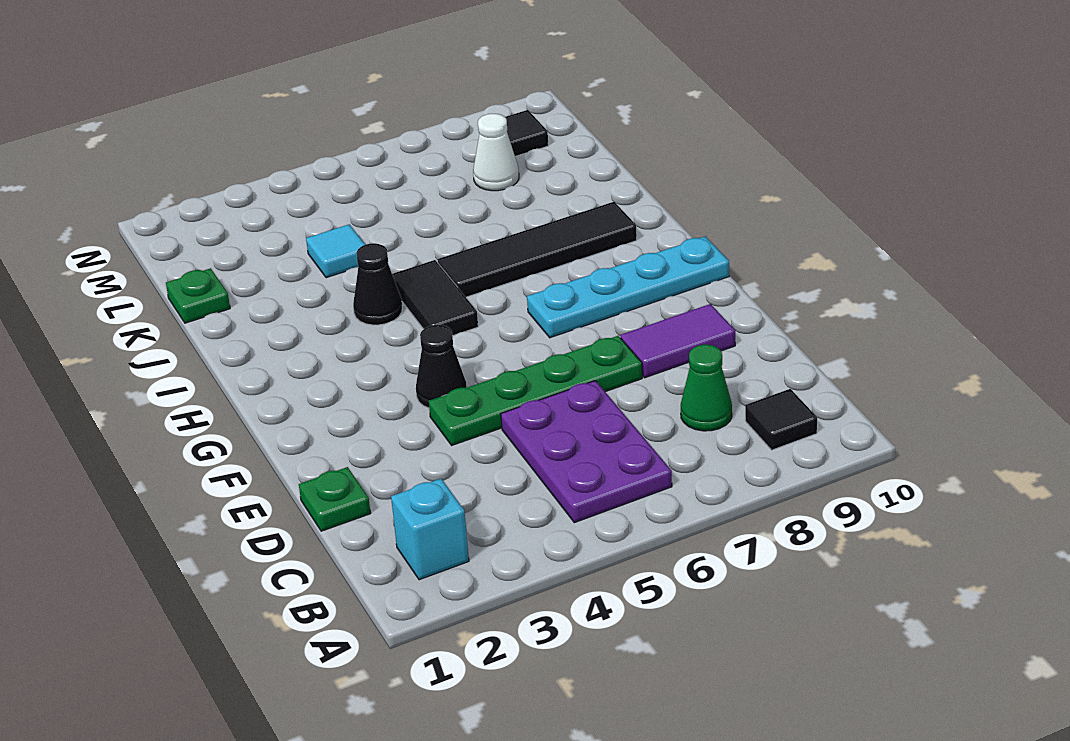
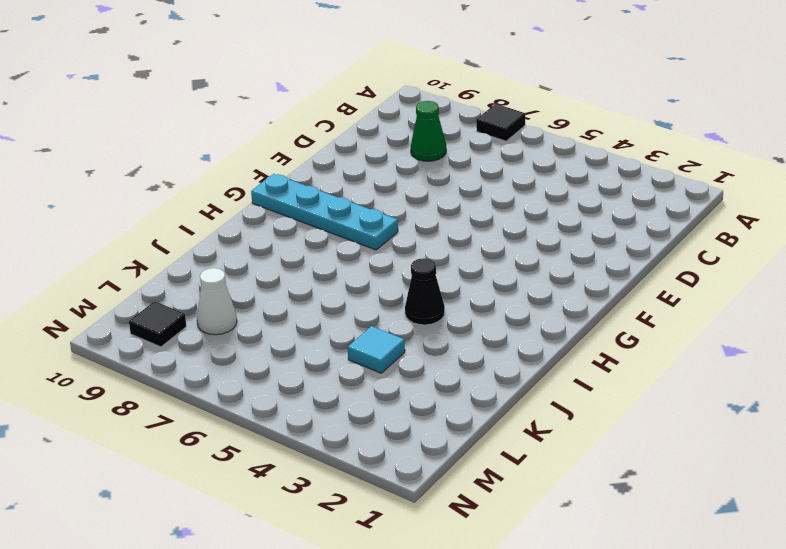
black 1x1 tile [476,104,525,141] -> black 1x1 tile moved to [745,389,817,450]
none -> cyan 1x1 brick [391,479,469,580]
none -> purple 2x3 plate [501,381,672,523]
none -> green 1x1 plate [299,467,371,531]

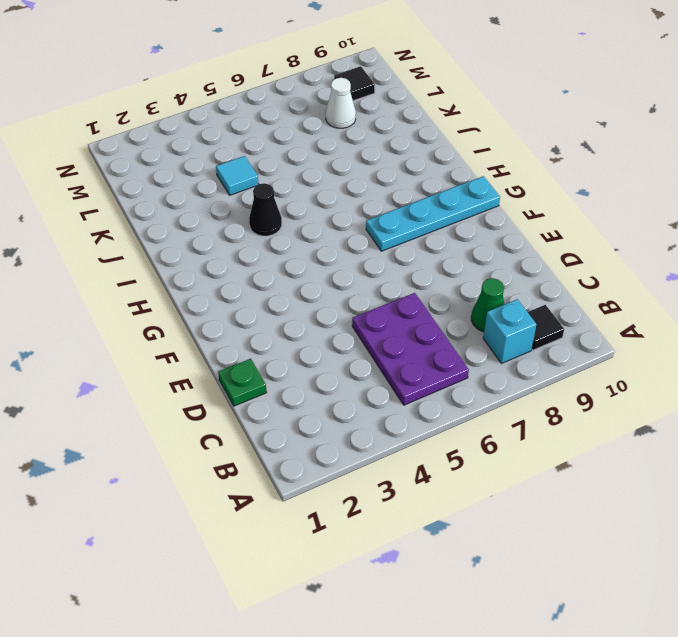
cyan 1x1 brick [483,299,536,364] -> cyan 1x1 brick moved to [391,479,469,580]
none -> green 1x4 plate [429,336,642,445]
none -> purple 1x2 tile [621,304,735,378]
none -> black 1x1 cone [416,325,467,408]

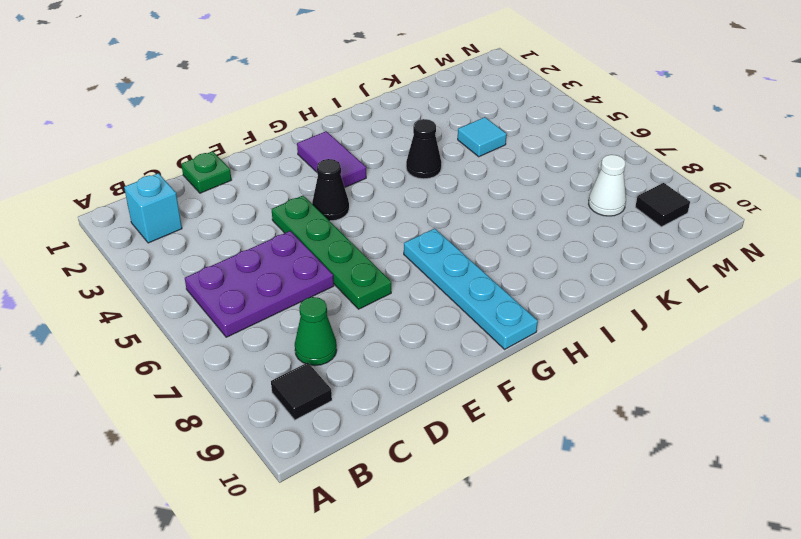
purple 1x2 tile [297,131,366,187] -> purple 1x2 tile moved to [621,304,735,378]
none -> black 1x2 tile [392,260,478,336]
none -> black 1x4 tile [437,202,637,297]
none -> green 1x1 plate [166,268,230,323]

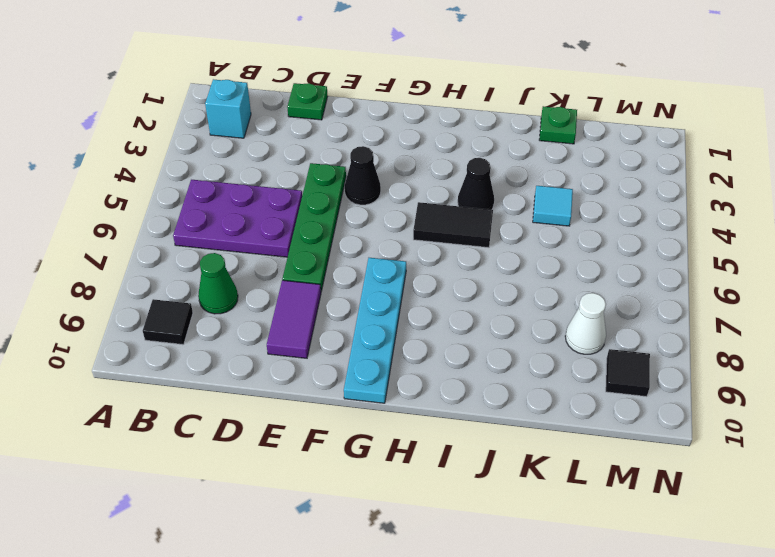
none -> black 1x4 tile [437,202,637,297]

